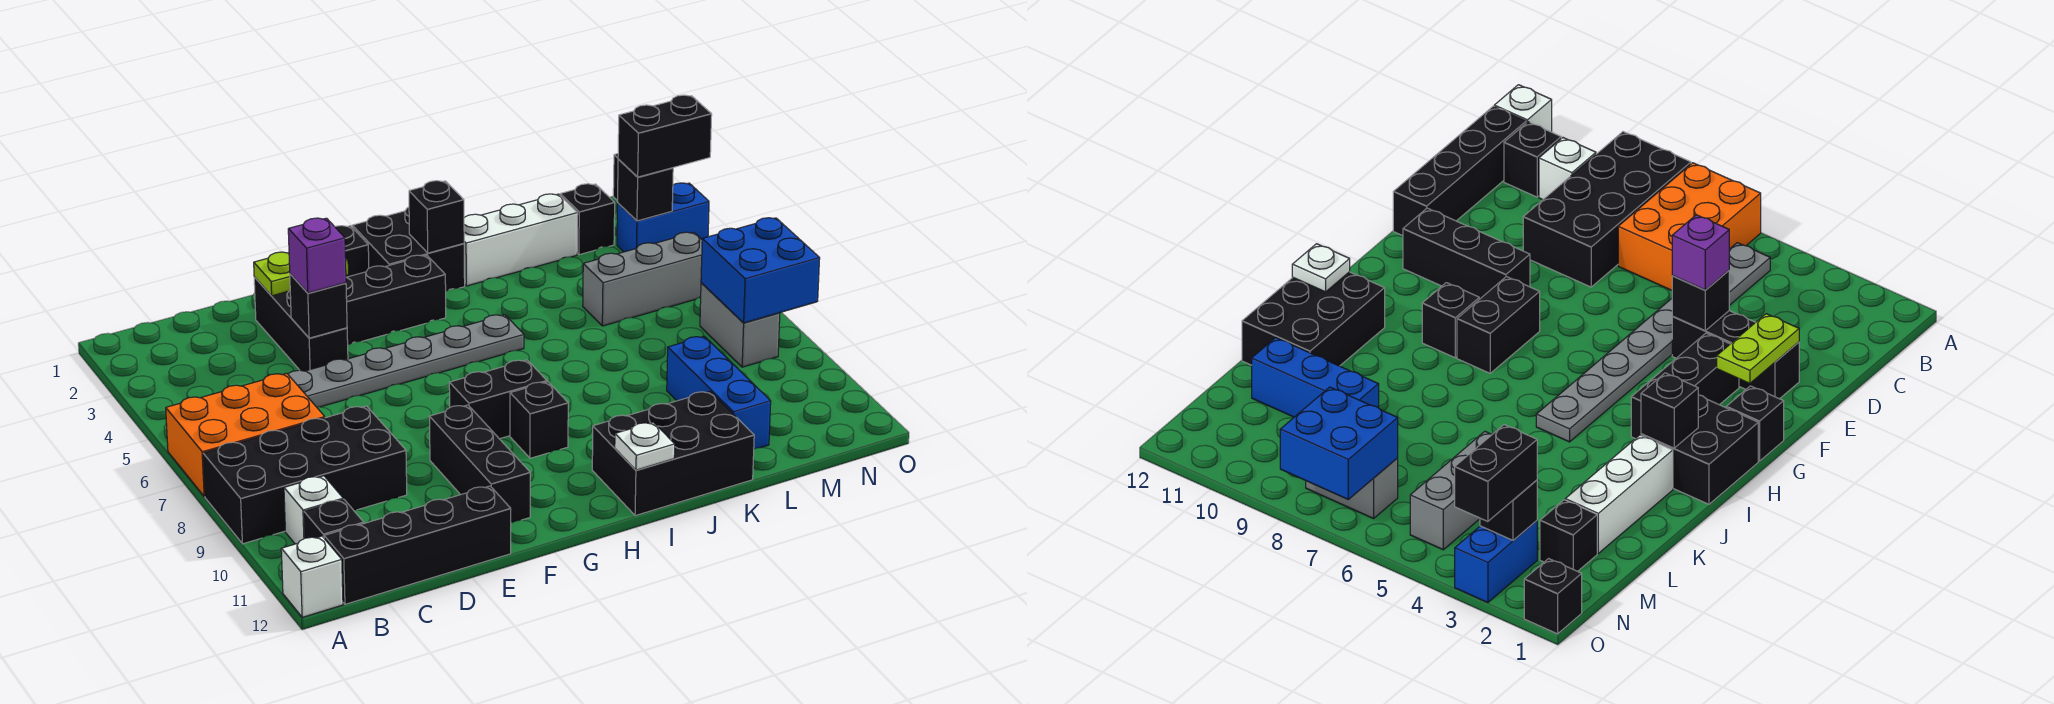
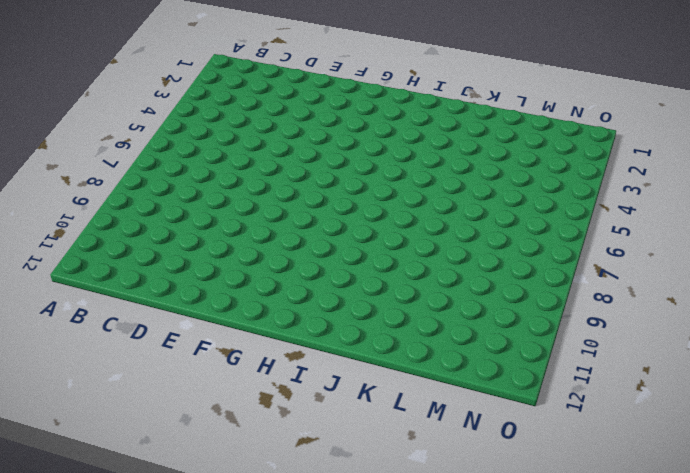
none -> orange 2x3 brick [166,373,325,496]
none -> black 2x4 brick [203,406,407,544]
none -> white 1x1 brick [281,536,343,617]
none -> grey 1x8 plate [288,315,524,407]

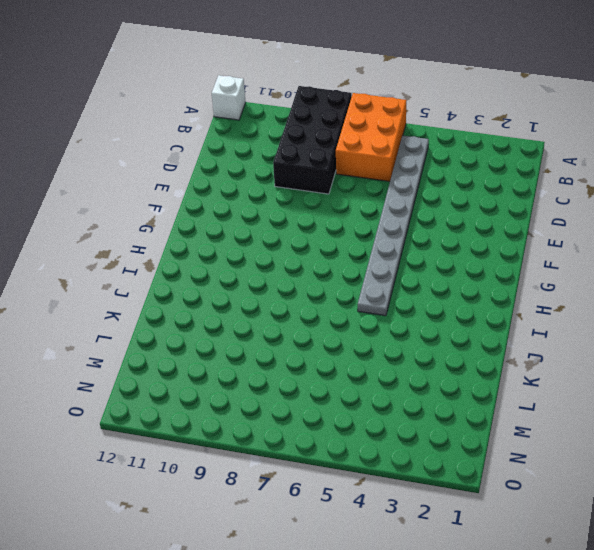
none -> white 1x1 brick [284,476,343,544]
none -> black 1x1 brick [304,499,364,538]
none -> black 1x4 brick [324,486,511,604]
none -> black 1x3 brick [254,277,348,371]

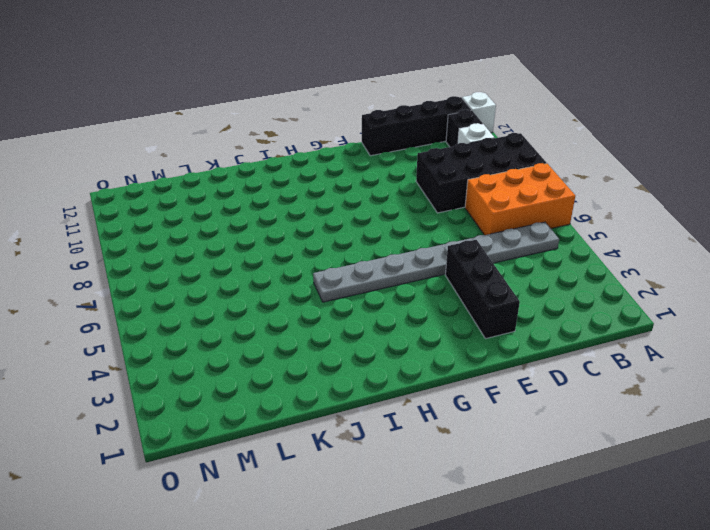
none -> black 1x3 brick [346,255,446,345]
none -> black 1x3 brick [429,405,530,523]
none -> black 1x1 brick [335,226,369,277]
none -> black 1x2 brick [449,360,547,439]

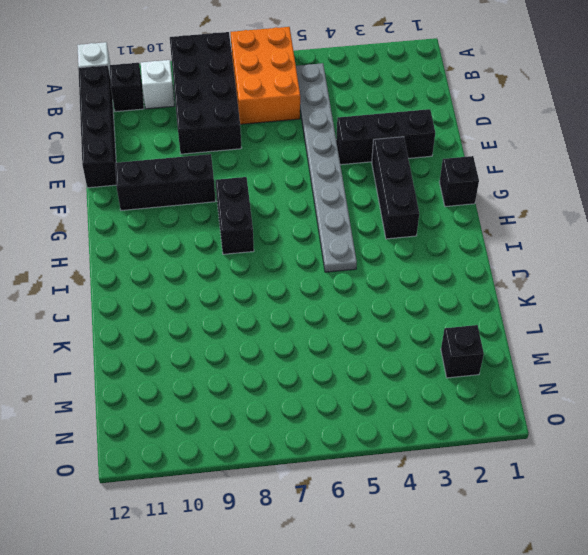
none -> black 2x2 brick [352,207,465,291]
none -> black 1x1 brick [510,382,568,458]
none -> black 2x3 brick [592,391,754,516]
none -> white 1x3 brick [464,194,578,286]

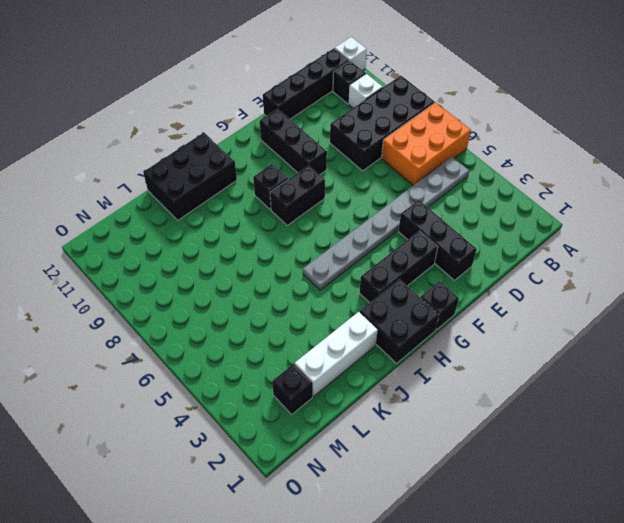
none -> grey 1x3 brick [583,232,702,326]
none -> blue 1x3 brick [667,336,771,449]
none -> blue 1x2 brick [617,183,709,252]
none -> grey 1x2 brick [700,283,780,367]

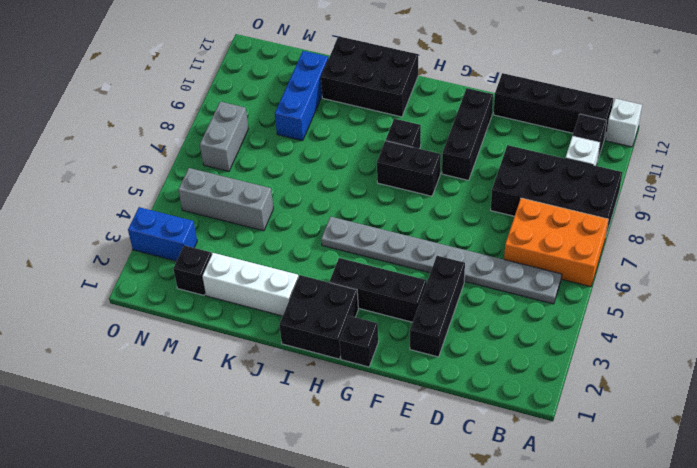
none -> black 1x1 brick [1524,559,1582,634]
none -> lime 1x2 plate [254,252,348,296]
none -> black 1x1 brick [290,274,347,338]
none -> black 1x1 brick [409,181,464,253]

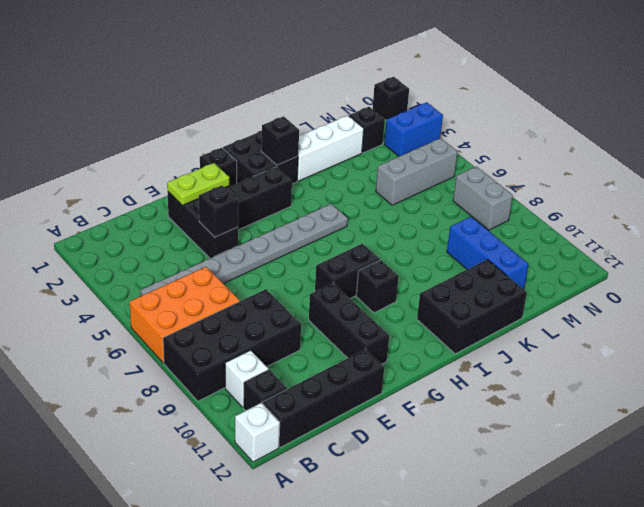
none -> white 1x1 plate [615,422,675,470]
none -> black 1x1 brick [617,159,673,221]
none -> blue 2x2 brick [701,218,820,323]
none -> purple 1x1 brick [288,218,346,293]

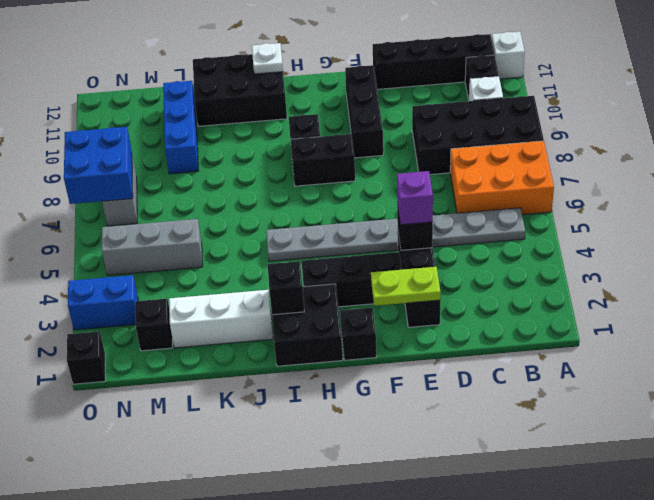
none -> black 1x1 brick [617,159,673,221]
none -> black 1x2 brick [618,95,712,177]

